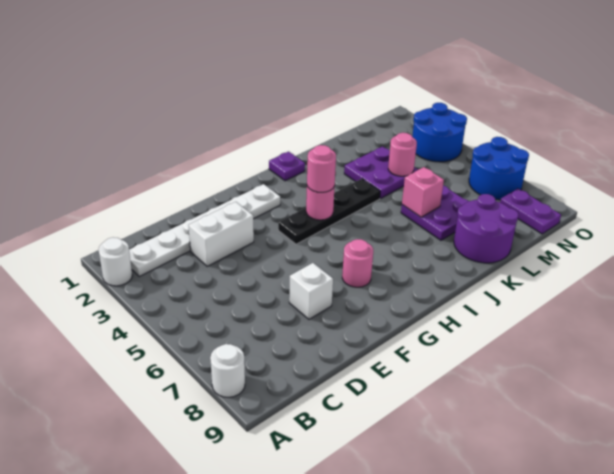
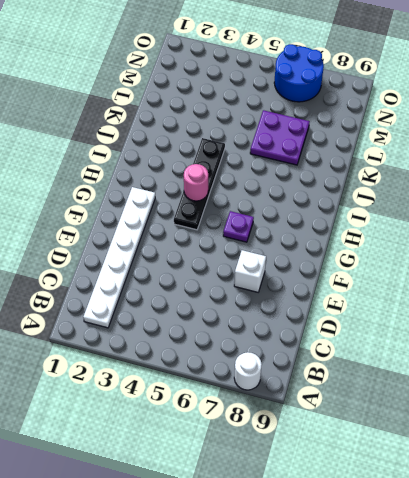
purple 1x1 plate [223,211,254,242] -> purple 1x1 plate moved to [269,152,305,181]
none -> white 1x1 round brick [99,237,132,286]
none -> white 1x2 brick [189,202,254,266]
none -> pink 1x1 round brick [342,239,373,287]

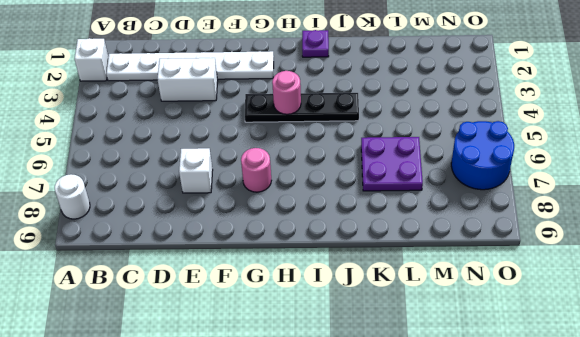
white 1x1 brick [75,38,108,81] -> white 1x1 round brick [99,237,132,286]
none -> purple 2x2 plate [344,147,418,199]
none -> purple 2x2 round brick [454,194,518,263]
none -> blue 2x2 round brick [412,103,467,162]

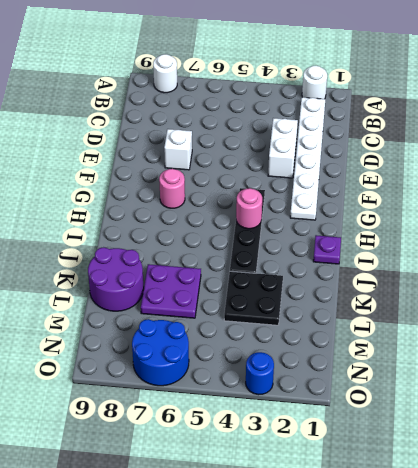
black 2x2 plate [224,271,283,325] -> purple 2x2 plate [344,147,418,199]
blue 1x1 round brick [246,352,274,395] -> blue 2x2 round brick [412,103,467,162]
none -> purple 1x2 plate [500,189,561,234]
none -> pink 1x1 brick [402,167,444,217]
none -> pink 1x1 round brick [388,133,417,176]

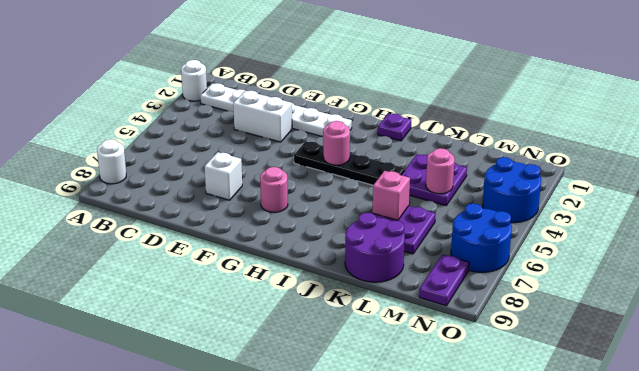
none -> pink 1x1 round brick [307,145,336,193]

